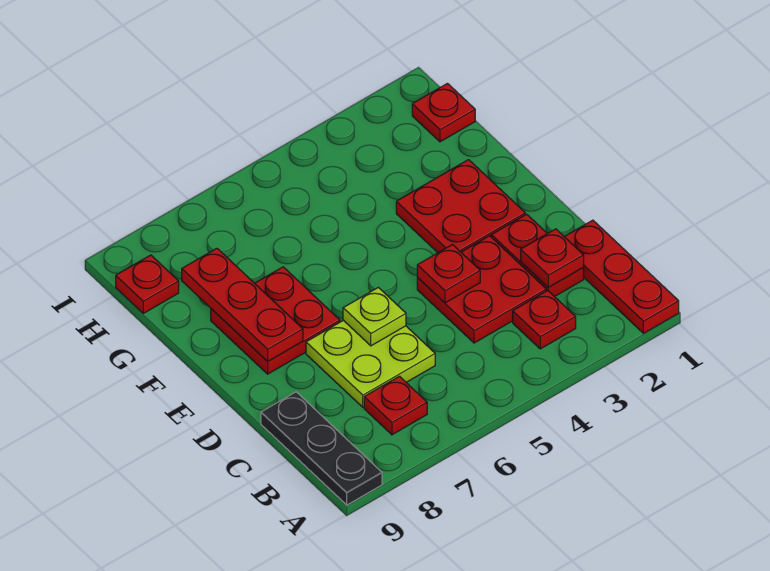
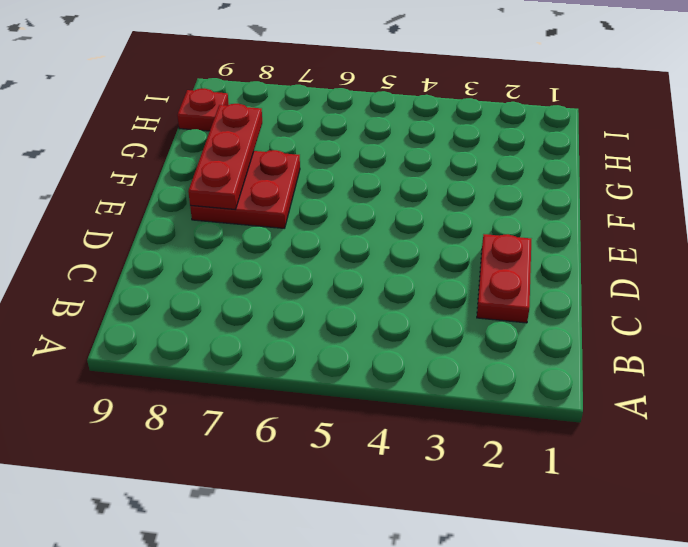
none -> red 1x3 plate [565,220,679,333]
none -> black 1x3 plate [261,392,382,505]
none -> red 1x1 plate [513,291,576,349]

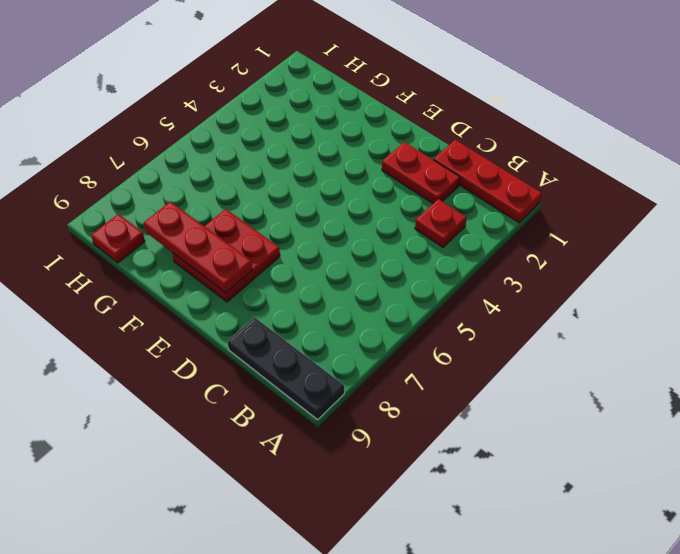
none -> red 1x1 plate [364,376,427,435]
none -> red 2x2 plate [417,236,546,343]
none -> lime 2x2 plate [306,320,435,407]

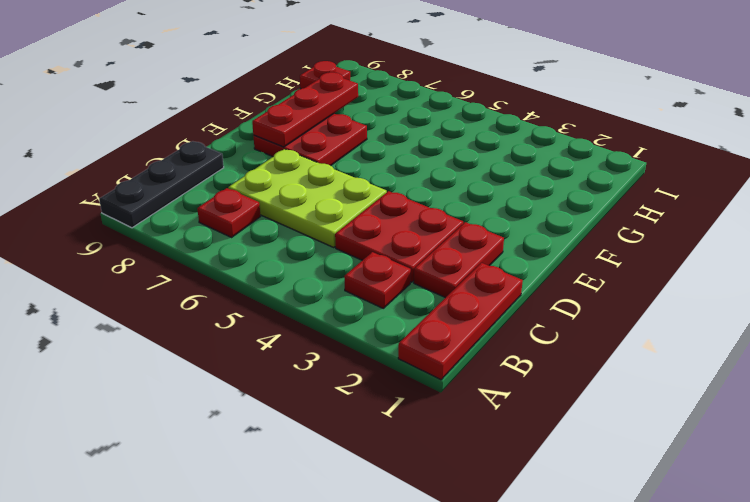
lime 2x3 plate [228,149,387,247] -> lime 2x2 plate [306,320,435,407]
none -> red 2x2 plate [396,160,525,253]
none -> red 1x1 plate [412,83,475,142]
none -> red 1x1 plate [521,229,584,287]

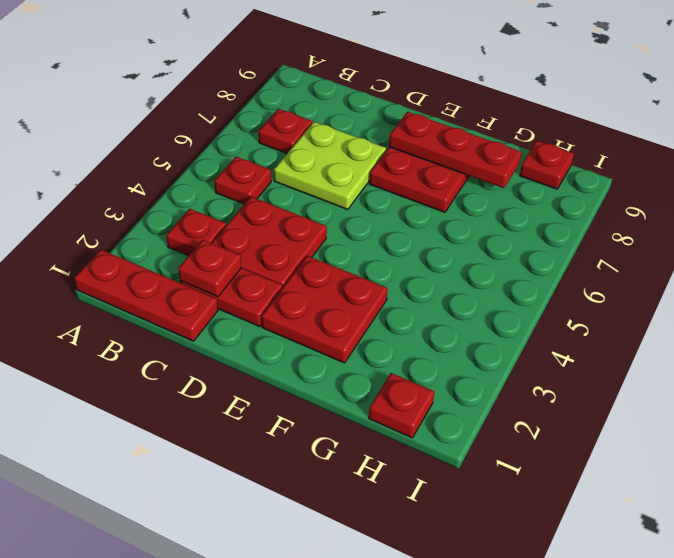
red 1x1 plate [214,157,271,204] -> red 1x1 plate moved to [417,245,480,303]
none -> black 1x3 plate [261,392,382,505]
none -> lime 1x1 plate [343,287,406,346]

